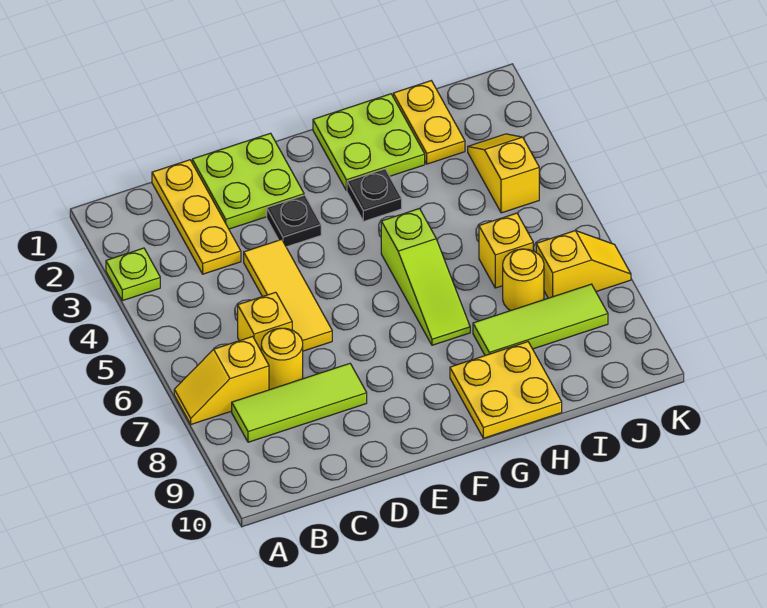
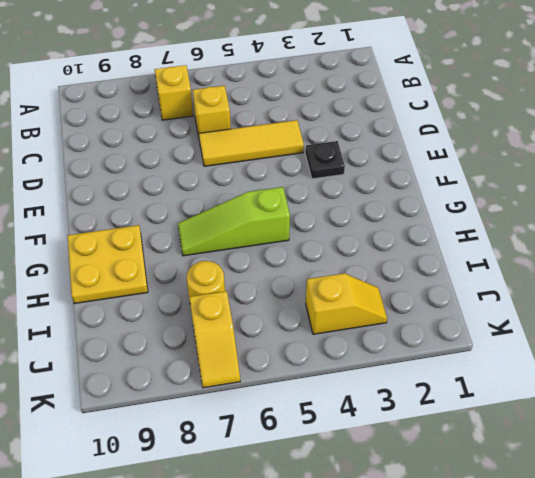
none -> lime 1x1 plate [106,248,160,301]
none -> lime 1x3 tile [232,364,367,442]
none -> yellow 1x3 plate [152,160,241,274]

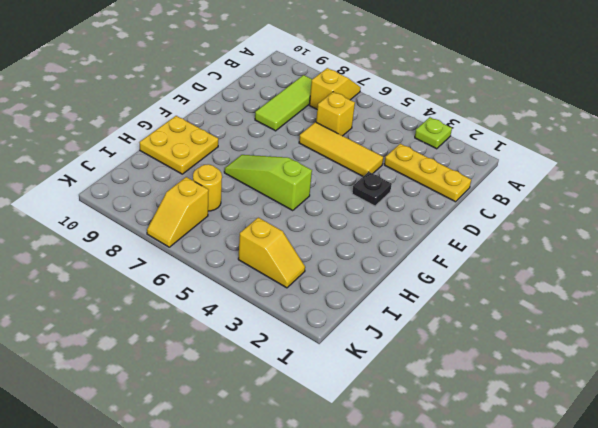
none -> yellow 1x1 round brick [261,328,303,390]
none -> lime 2x2 plate [192,133,304,229]
none -> lime 2x2 plate [313,94,425,190]

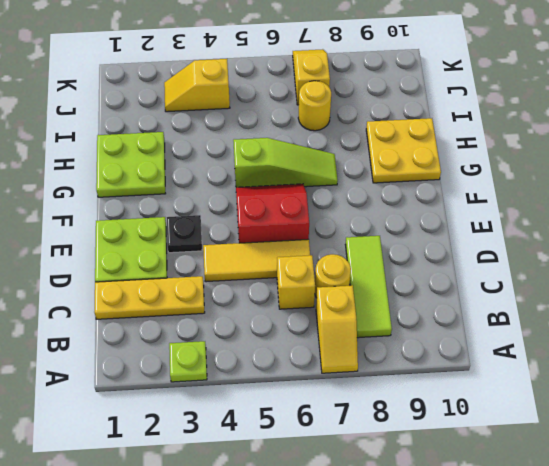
red 2x2 slope [236,184,309,243] -> none
none -> black 1x1 plate [347,169,402,222]
none -> lime 1x3 tile [473,284,608,355]
none -> yellow 1x2 plate [393,81,465,164]

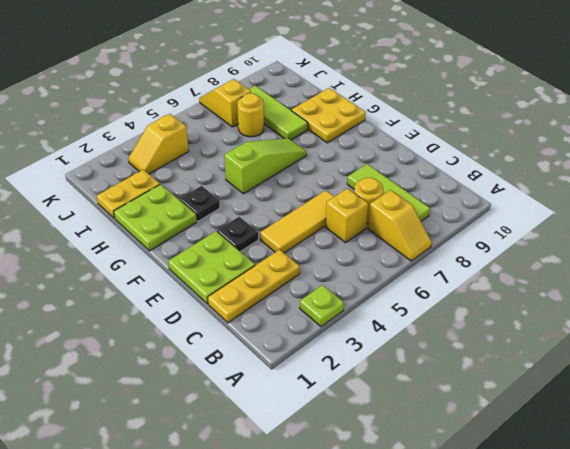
none -> yellow 1x1 brick [479,213,533,288]

